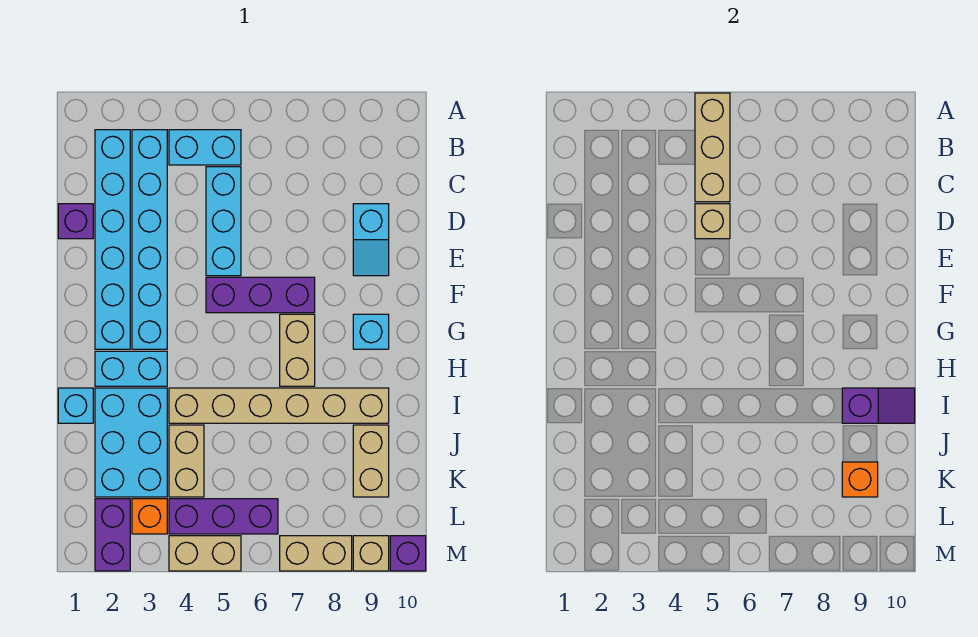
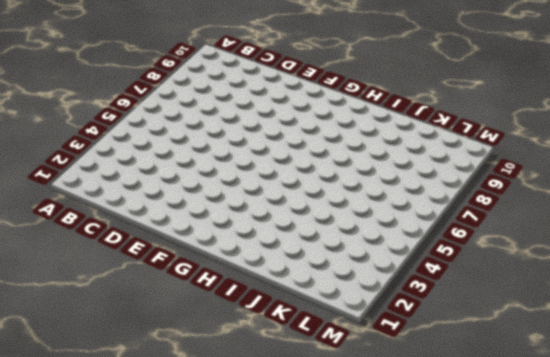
none -> cyan 1x6 brick [95,130,130,349]
none -> cyan 1x6 brick [132,130,167,349]
none -> cyan 1x2 brick [169,130,241,165]

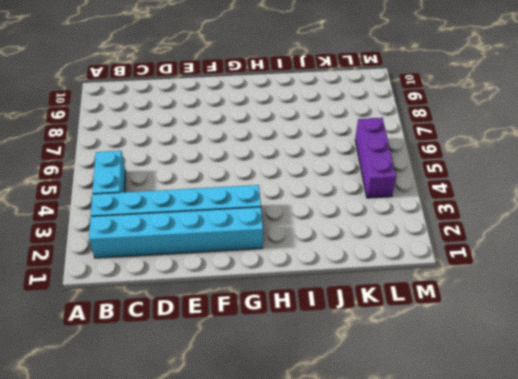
none -> cyan 1x3 brick [206,167,241,276]
none -> purple 1x1 brick [58,204,93,239]
none -> cyan 1x2 slope [353,204,389,276]

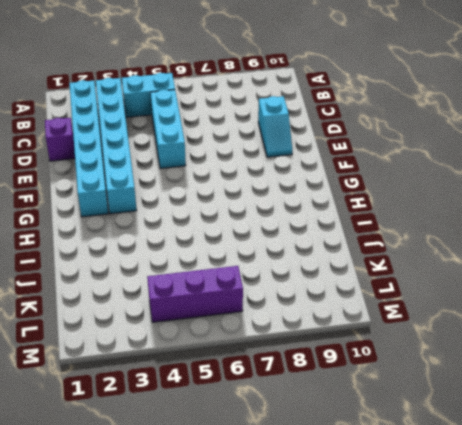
none -> purple 1x3 brick [206,277,315,313]
none -> tan 1x2 brick [280,314,315,386]
none -> cyan 1x1 brick [353,314,389,349]

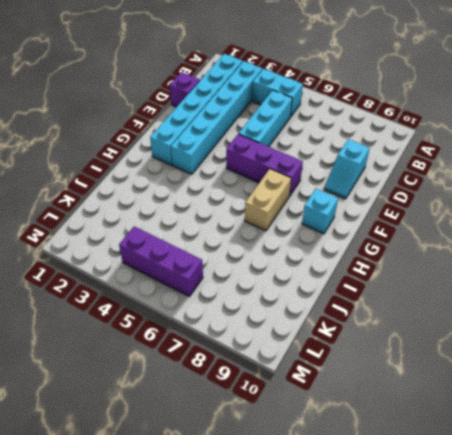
none -> cyan 1x2 brick [95,351,167,386]
none -> cyan 1x1 brick [58,388,93,423]
none -> cyan 2x3 brick [95,388,167,497]

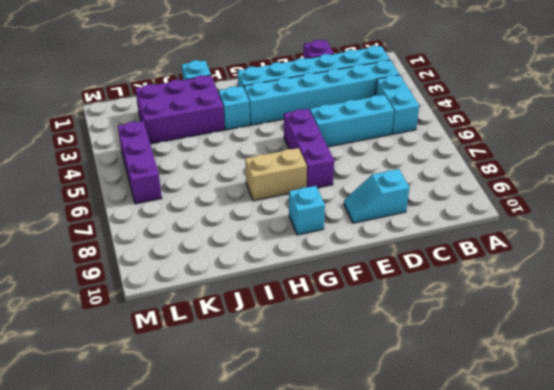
cyan 1x1 brick [219,86,250,130] -> cyan 1x2 brick [95,351,167,386]
purple 2x3 brick [135,75,224,144] -> cyan 2x3 brick [95,388,167,497]
none -> tan 1x6 brick [169,388,389,423]
none -> tan 1x2 brick [169,425,204,497]
none -> tan 1x2 brick [353,425,389,497]

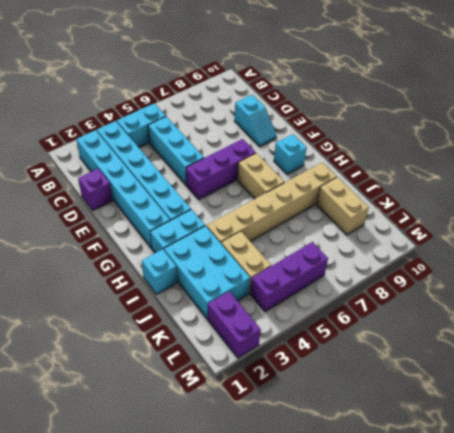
none -> orange 1x1 brick [132,499,167,534]
none -> tan 1x2 brick [169,536,241,571]
none -> tan 1x2 brick [280,536,352,571]

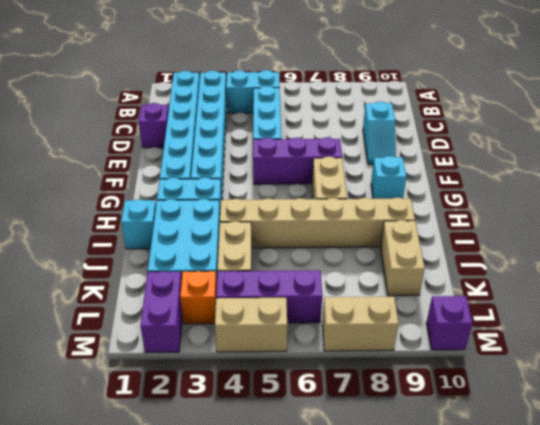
none -> tan 1x1 brick [353,536,389,571]
none -> tan 1x3 brick [695,93,730,202]
none -> tan 1x1 brick [695,204,730,239]

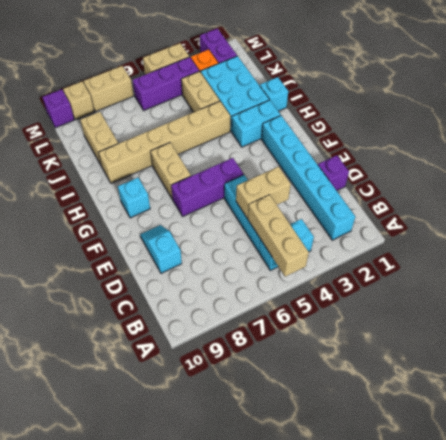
tan 1x2 brick [236,167,291,218] -> tan 1x1 brick [695,204,730,239]
none -> cyan 1x6 brick [132,130,167,349]
none -> purple 1x2 slope [842,388,915,423]
none -> orange 1x1 brick [842,462,878,497]

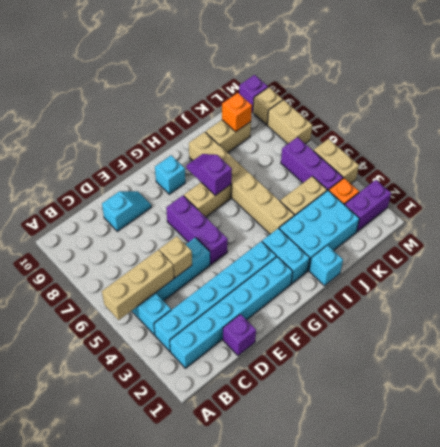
purple 1x2 slope [186,154,232,195] -> purple 1x2 slope moved to [842,388,915,423]

